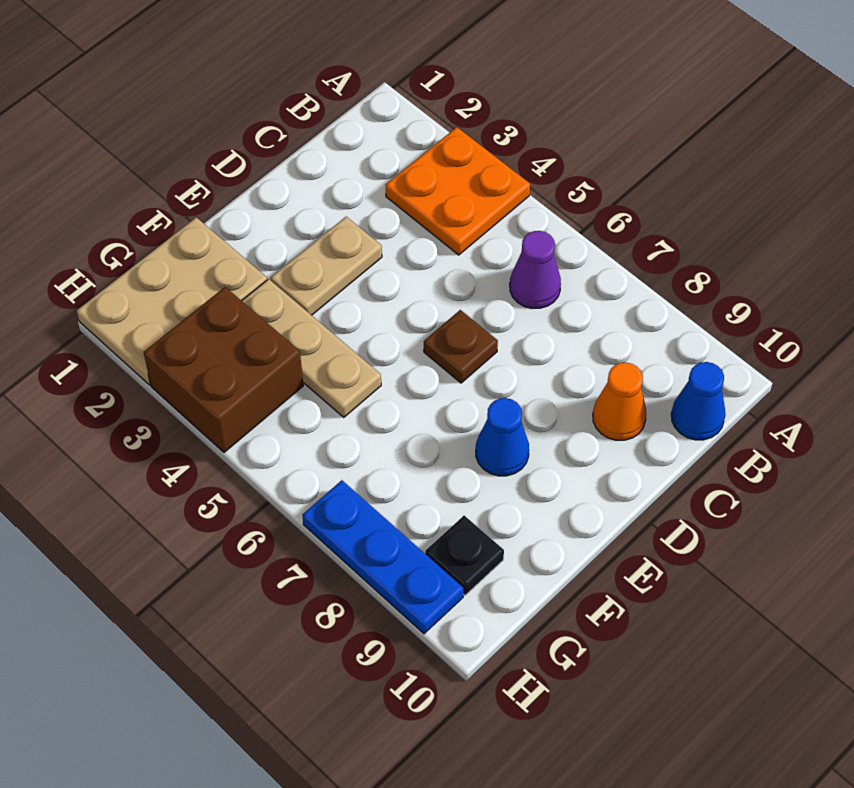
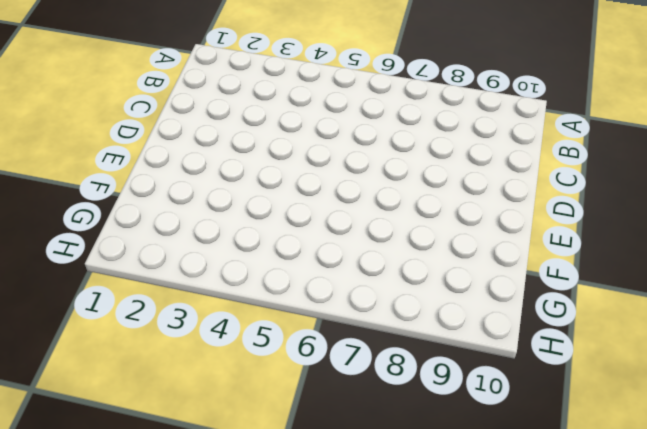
none -> orange 2x2 plate [386,127,530,255]
none -> purple 1x1 cone [510,231,561,308]
none -> blue 1x1 cone [671,362,726,440]

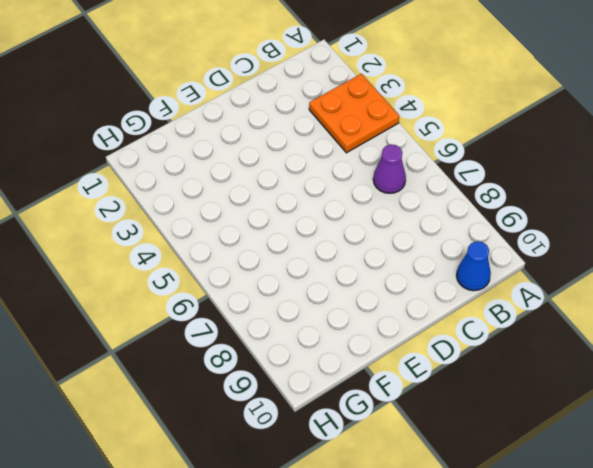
none -> orange 1x1 cone [593,363,646,440]
none -> tan 1x2 plate [271,217,382,315]
none -> brown 1x1 plate [424,310,498,383]

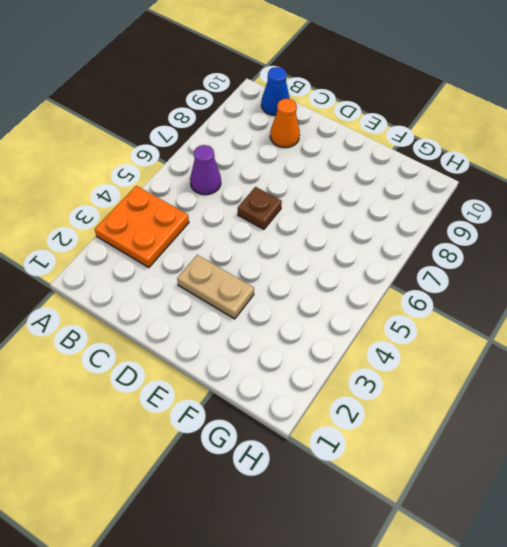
none -> blue 1x1 cone [476,398,529,476]
none -> tan 2x3 plate [77,217,267,385]
none -> tan 1x3 plate [242,279,381,417]

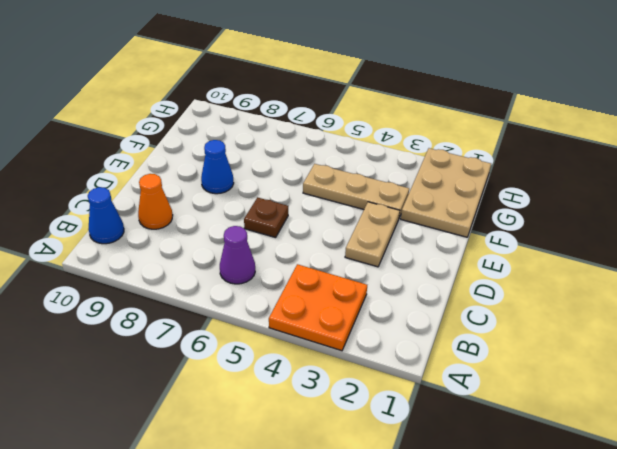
none -> brown 2x2 brick [144,287,303,452]
none -> black 1x1 plate [425,516,504,595]
none -> blue 1x3 plate [302,480,463,634]

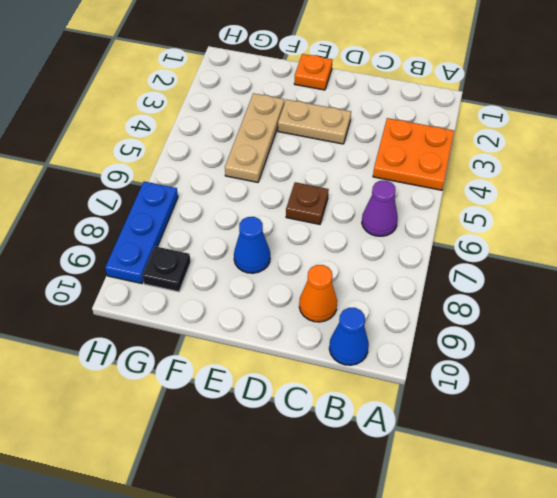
orange 1x1 plate [294,54,332,90] -> none
none -> tan 2x3 plate [77,217,267,385]
none -> brown 2x2 brick [144,287,303,452]

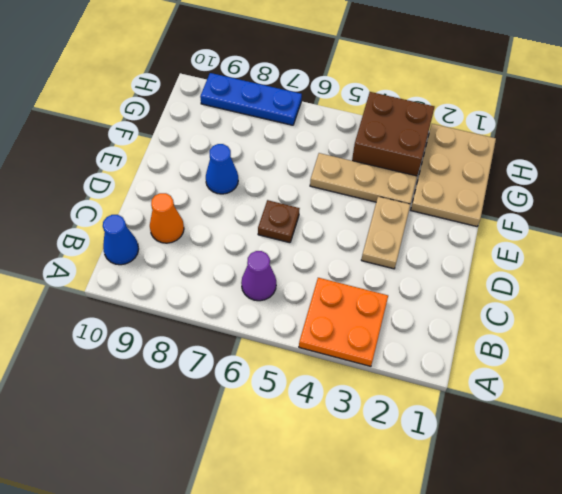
none -> black 1x1 plate [425,516,504,595]

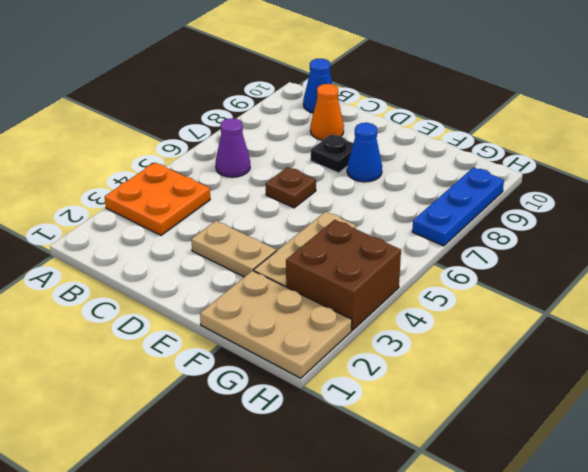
black 1x1 plate [311,134,353,173] -> black 1x1 plate moved to [425,516,504,595]

